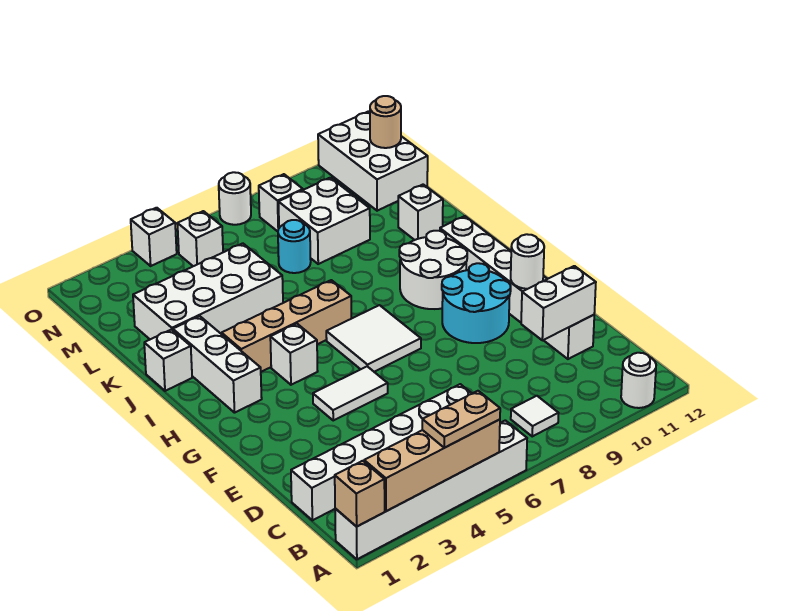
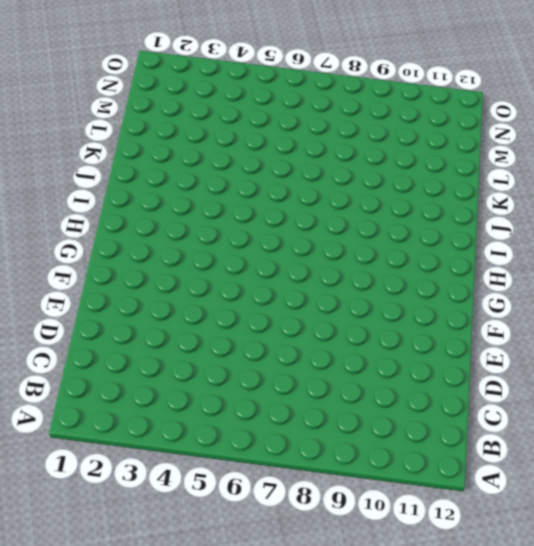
none -> white 1x6 brick [335,420,527,559]
none -> white 1x1 round brick [621,353,656,408]
none -> white 1x1 tile [511,396,559,436]

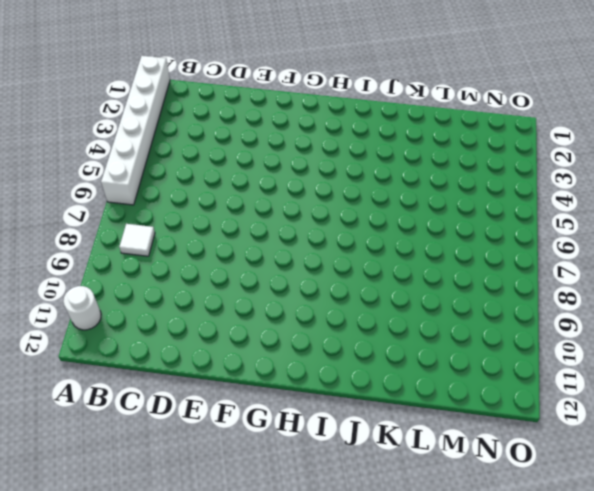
none -> white 1x6 brick [291,384,472,520]
none -> white 1x6 brick [440,216,594,359]
none -> white 1x2 tile [313,366,388,420]

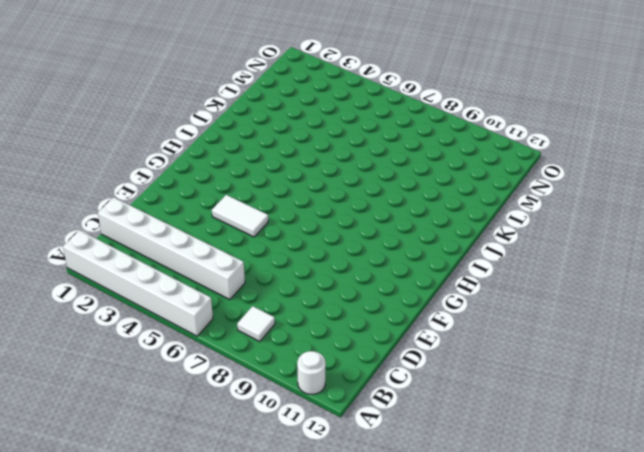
none -> white 1x6 brick [440,216,594,359]
none -> cyan 2x2 round brick [442,263,511,343]
none -> white 2x2 tile [326,305,421,372]

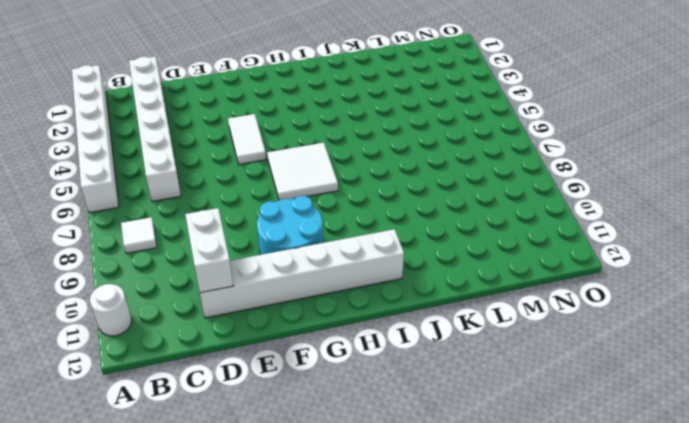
none -> white 1x3 brick [173,316,262,413]
none -> white 1x1 brick [270,324,318,385]
none -> white 2x2 round brick [399,231,467,309]

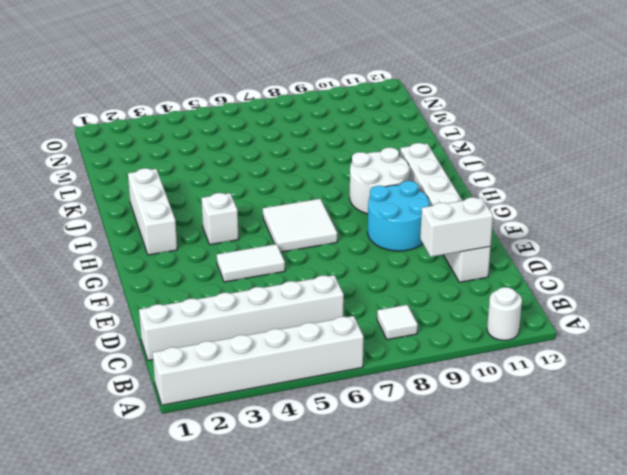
none -> tan 1x4 brick [222,280,351,372]
none -> white 1x1 brick [144,330,192,391]
none -> white 2x4 brick [133,243,283,339]

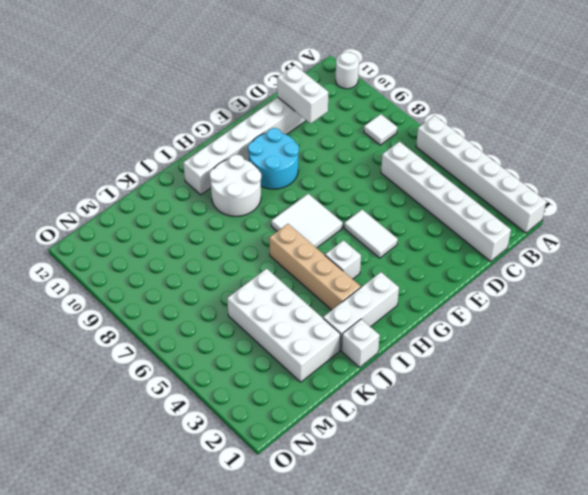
none -> white 1x1 brick [398,185,443,240]
none -> cyan 1x1 round brick [278,220,311,273]
none -> white 2x2 brick [278,178,370,264]

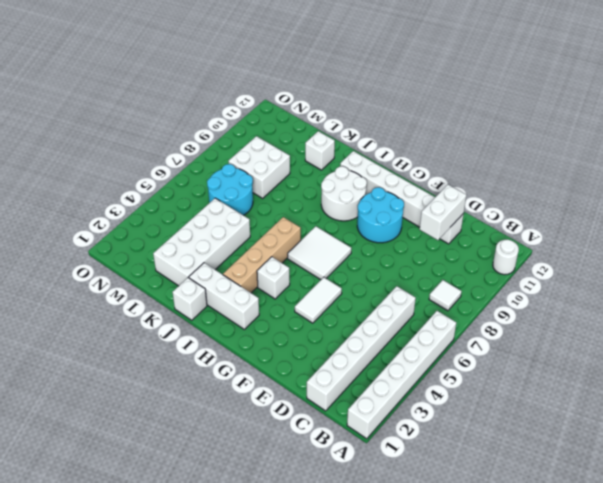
cyan 2x2 round brick [207,164,253,215] -> cyan 1x1 round brick [278,220,311,273]
none -> white 2x3 brick [318,111,428,211]
none -> white 1x1 brick [177,211,223,266]
none -> white 1x1 brick [259,174,303,231]

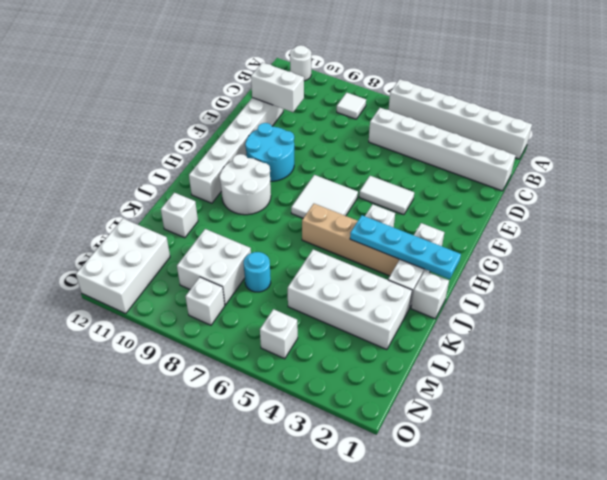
cyan 1x4 plate [350,215,461,279] -> none
none -> white 1x1 brick [131,208,177,266]
none -> white 1x1 round brick [219,172,251,225]
none -> tan 1x1 brick [335,461,385,527]

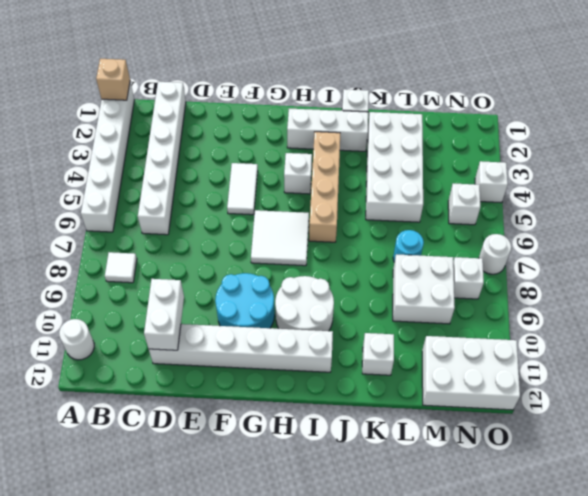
none -> tan 1x4 brick [364,420,500,511]
none -> white 1x1 round brick [511,234,544,289]
none -> tan 1x1 round brick [370,96,401,148]

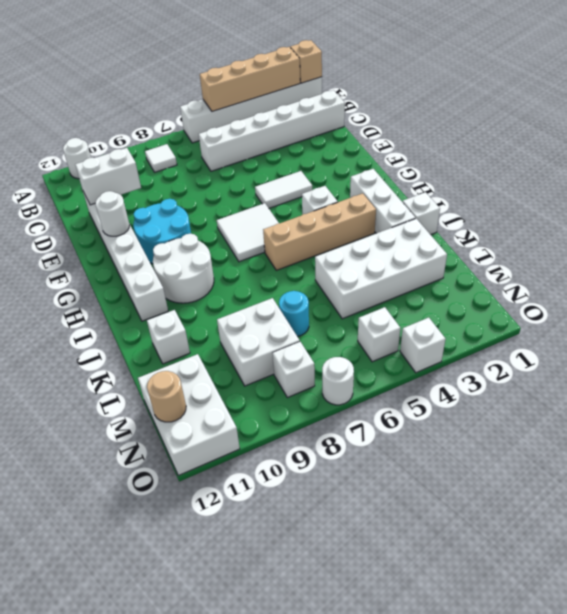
none -> tan 1x2 plate [422,391,500,448]

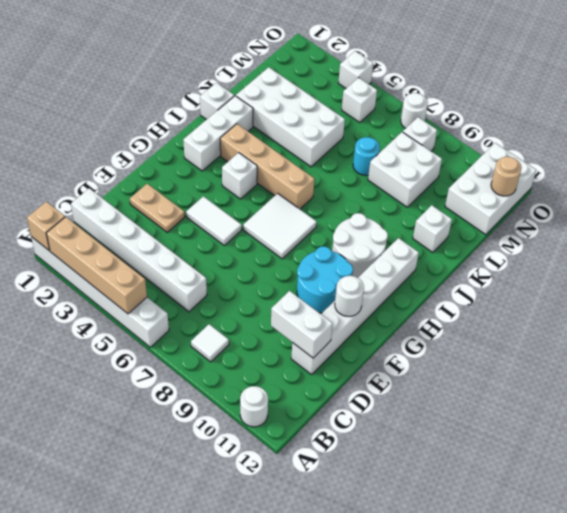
tan 1x2 plate [130,184,185,232] -> tan 1x2 plate moved to [422,391,500,448]

